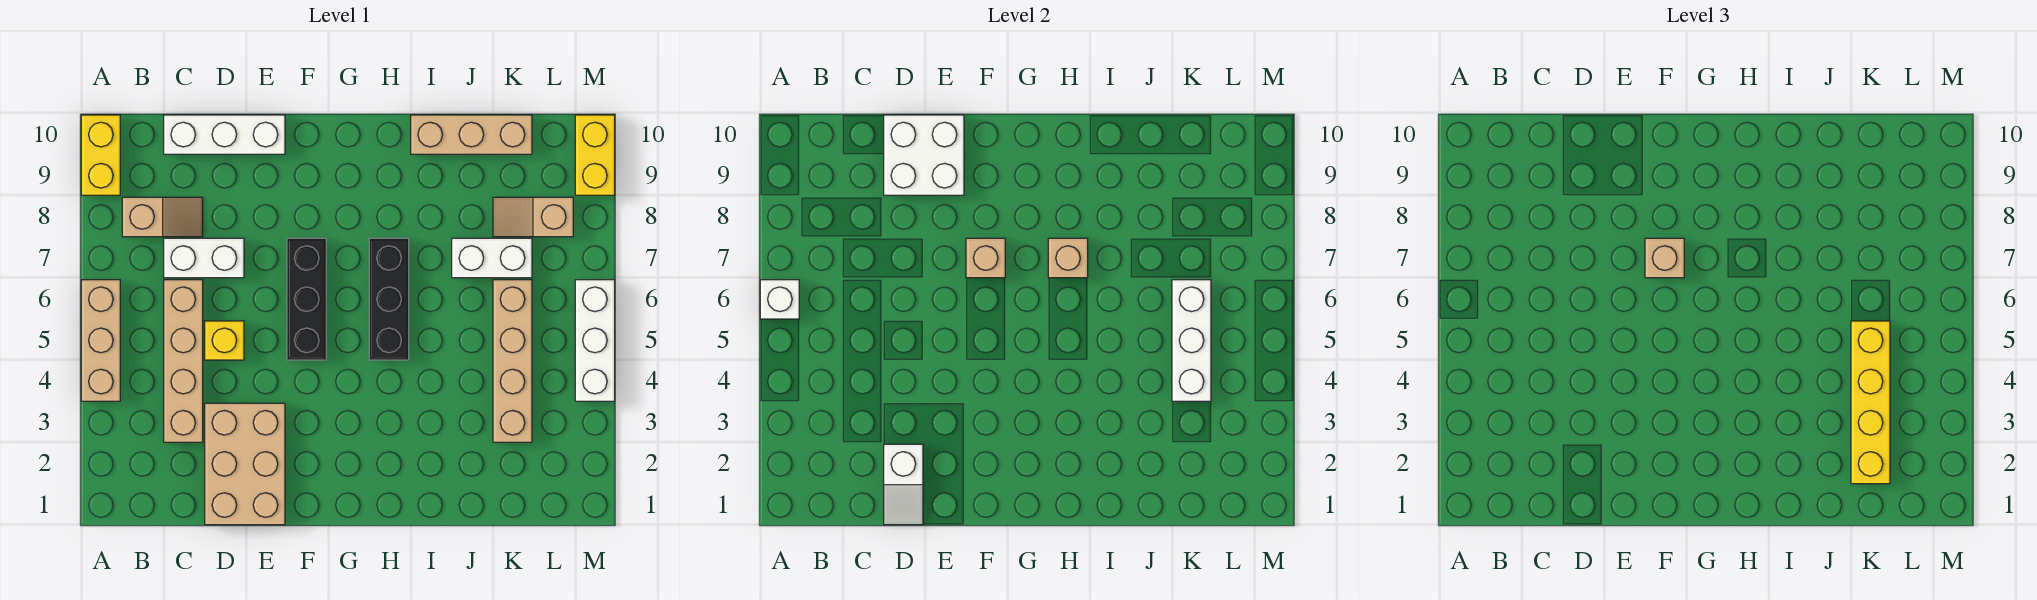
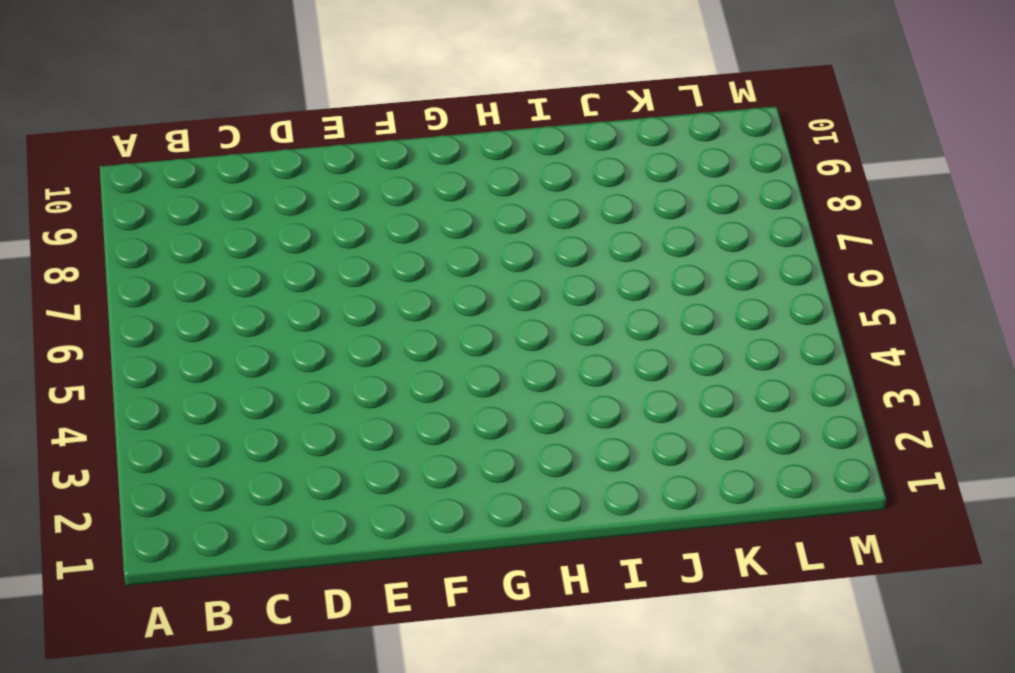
none -> tan 1x3 brick [81,280,120,401]
none -> yellow 1x2 brick [81,115,120,195]
none -> tan 1x2 slope [122,197,203,237]

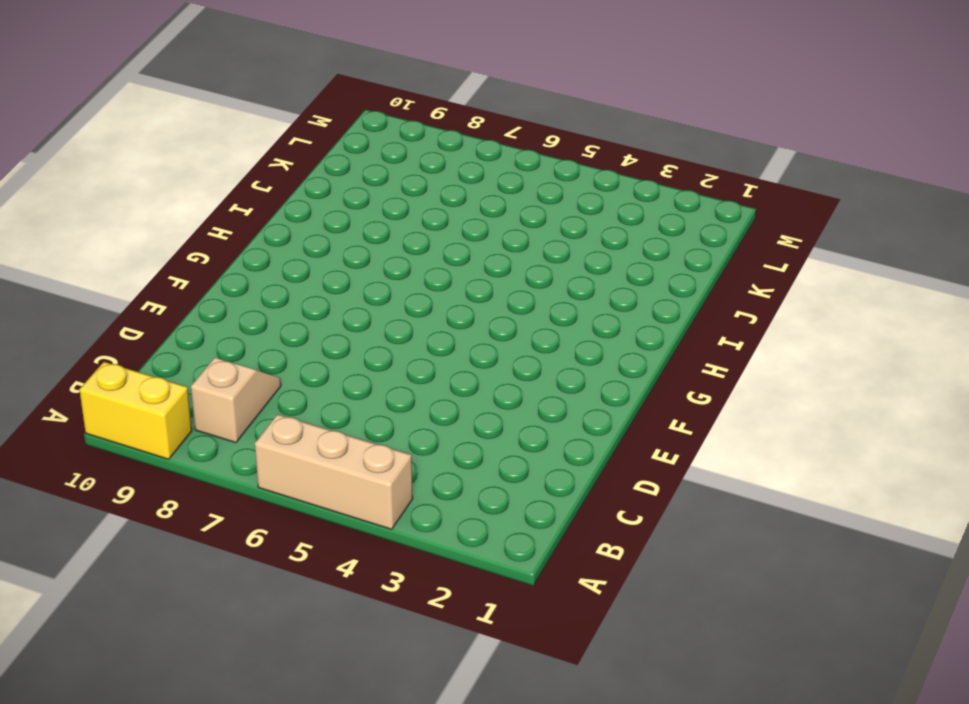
none -> tan 1x4 brick [164,280,203,442]
none -> white 1x2 brick [164,238,244,278]
none -> white 1x3 brick [164,115,285,154]

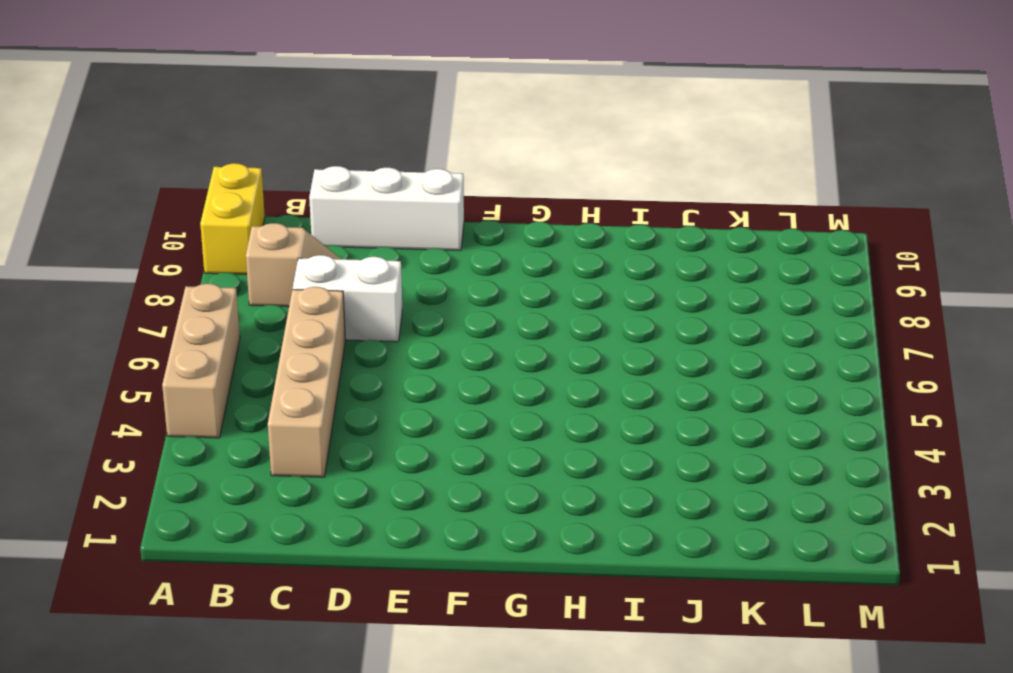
none -> tan 2x3 brick [205,403,285,525]
none -> yellow 1x1 brick [205,321,244,360]
none -> black 1x3 brick [287,238,326,360]

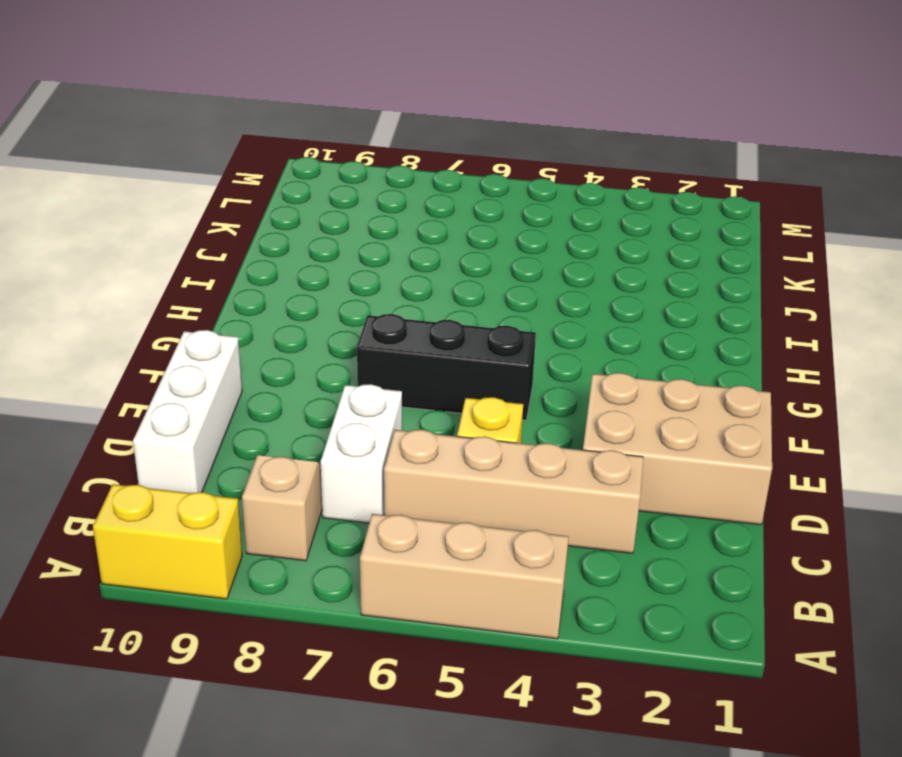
none -> black 1x3 brick [369,238,409,360]
none -> tan 1x3 brick [411,115,532,154]
none -> white 1x2 brick [452,238,532,278]

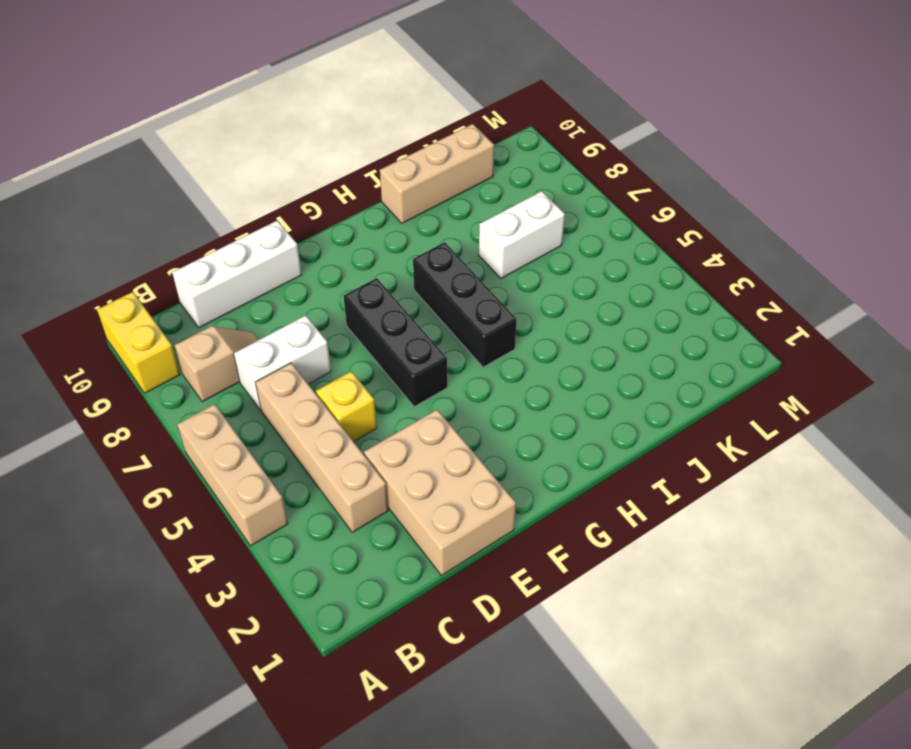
none -> tan 1x4 brick [493,280,532,442]
none -> tan 1x2 slope [493,197,573,237]
none -> white 1x3 brick [575,280,615,401]

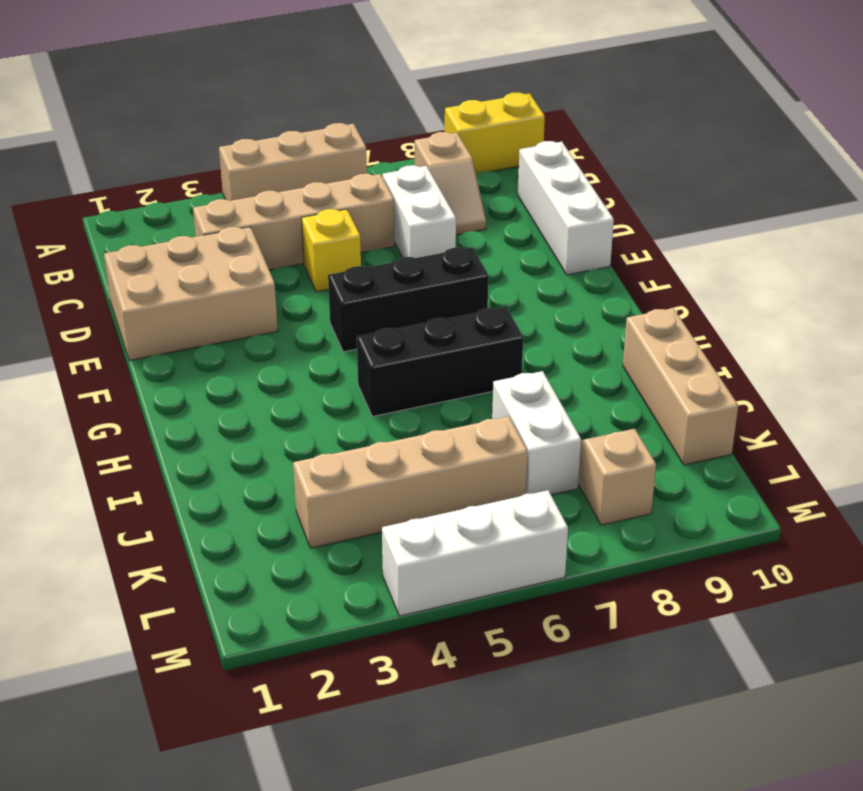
none -> yellow 1x2 brick [575,115,615,195]
none -> white 1x1 brick [760,280,799,319]
none -> white 1x2 slope [884,444,923,525]

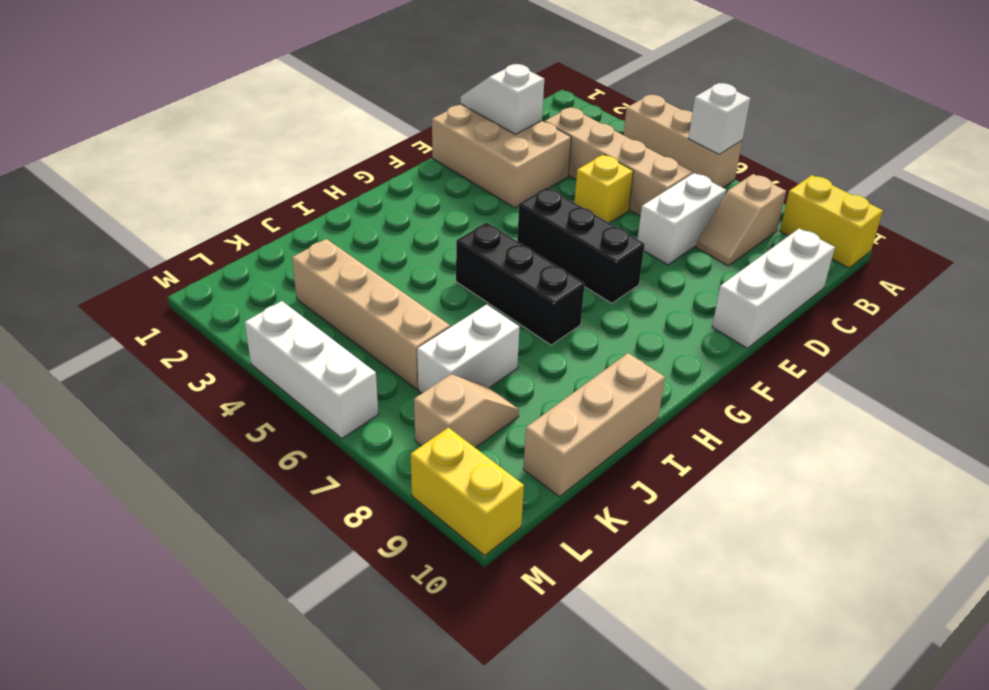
none -> white 2x2 brick [884,115,964,195]
none -> tan 1x1 brick [966,238,1005,278]
none -> tan 1x1 brick [1048,238,1088,278]

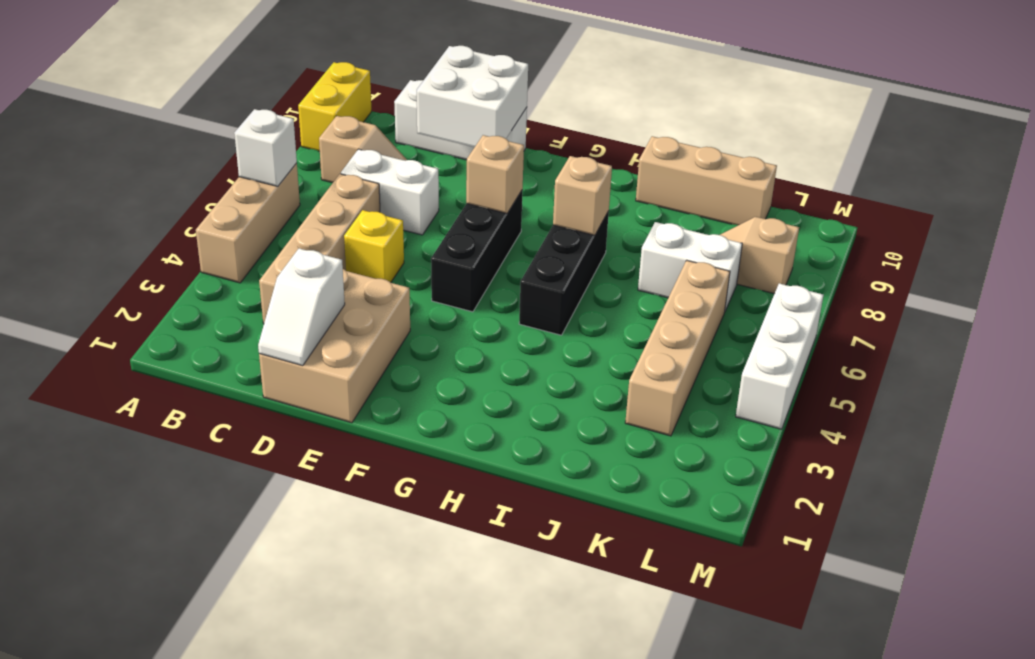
none -> yellow 1x2 brick [575,115,615,195]
none -> white 1x3 brick [1172,280,1211,401]
none -> tan 1x1 brick [1645,238,1684,278]

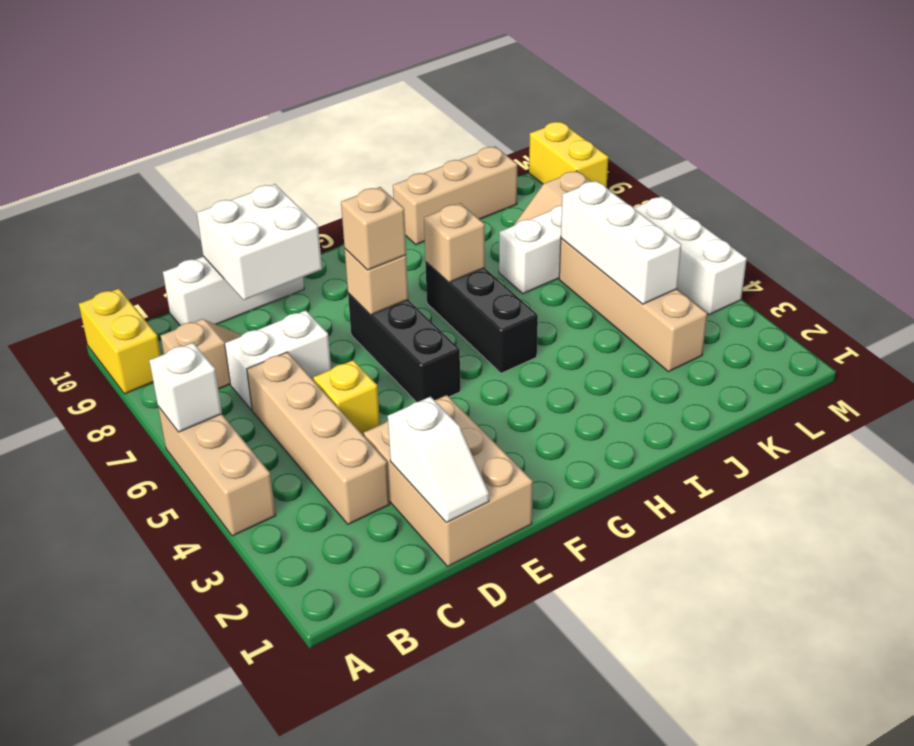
none -> yellow 1x4 brick [1851,321,1890,484]

